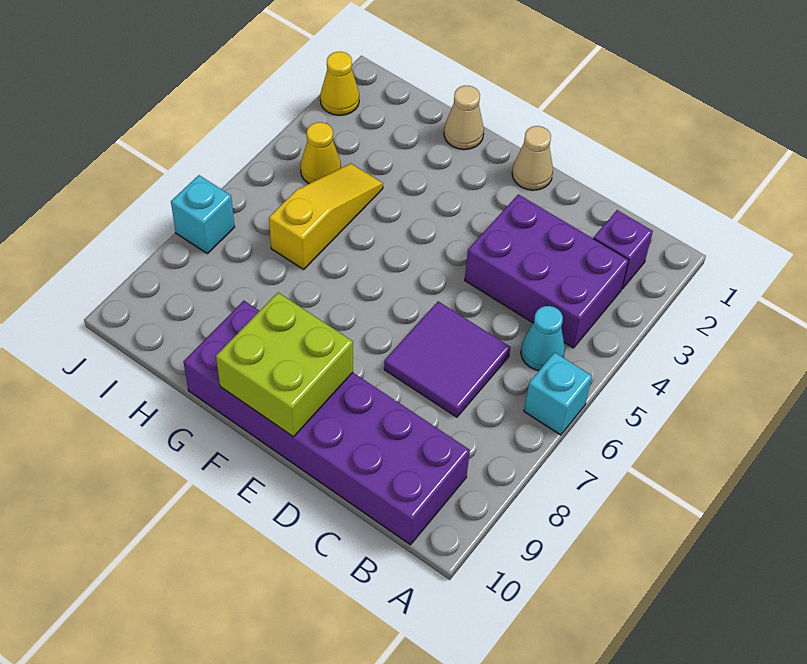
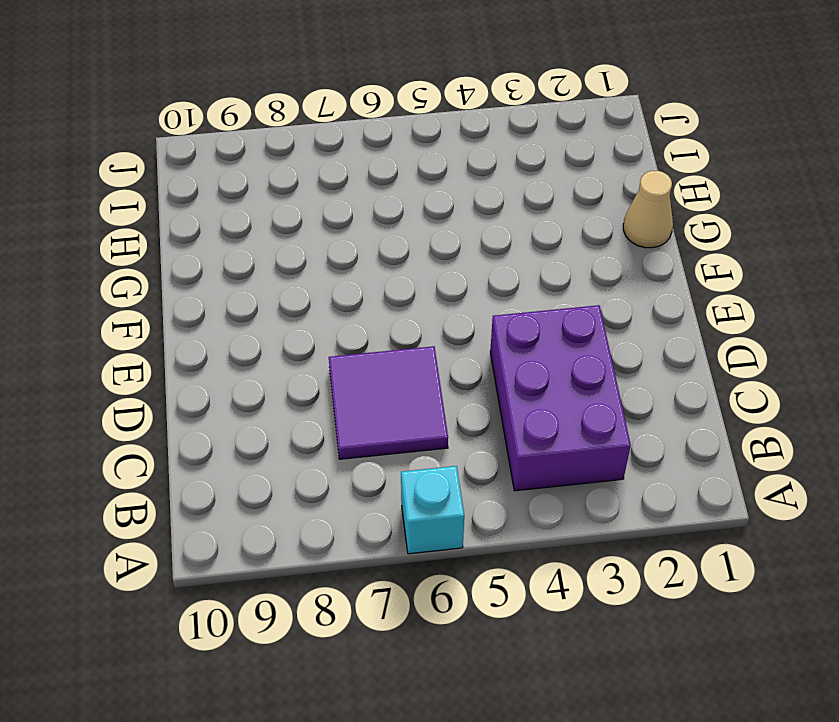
none -> purple 1x1 brick [593,210,653,289]
none -> cyan 1x1 cone [521,306,565,371]
none -> purple 2x6 brick [184,301,470,545]

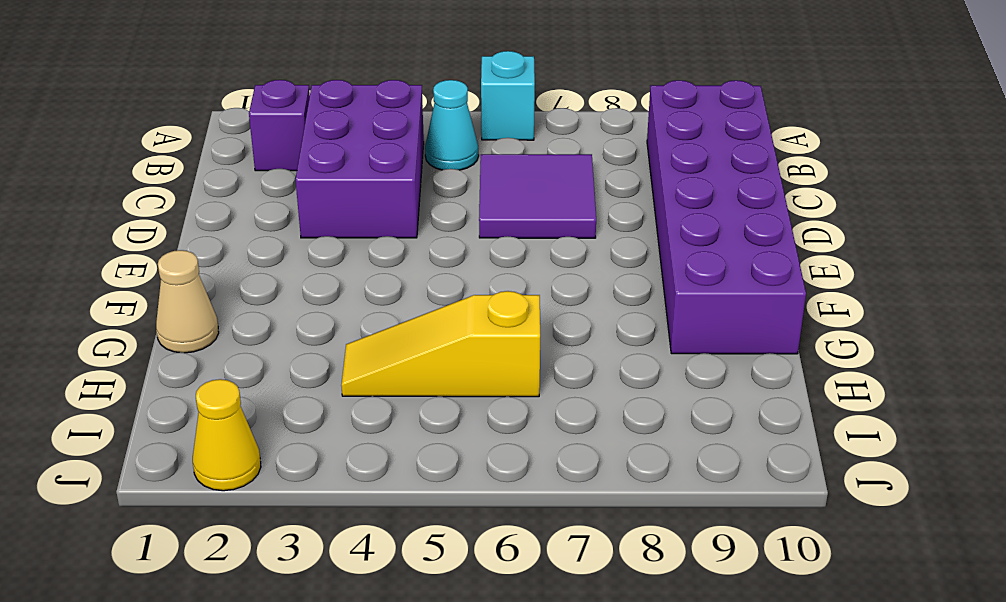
none -> tan 1x1 cone [512,126,553,190]
none -> yellow 1x1 cone [300,122,341,184]
none -> cyan 1x1 brick [171,175,234,254]

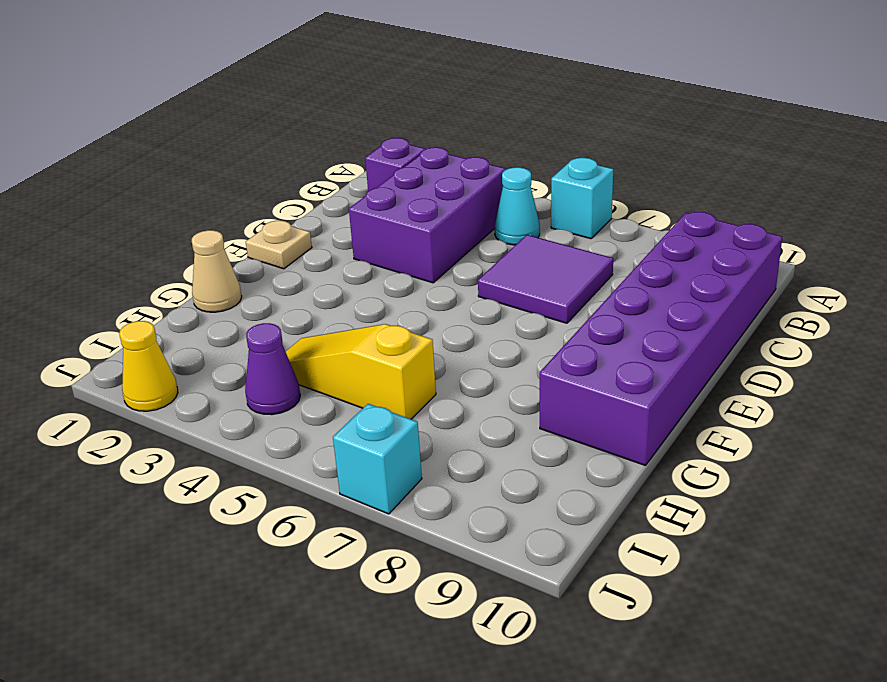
tan 1x1 plate [246,221,312,269] -> tan 1x1 cone [512,126,553,190]
purple 1x1 cone [245,323,300,415] -> yellow 1x1 cone [300,122,341,184]
none -> lime 2x2 brick [216,293,353,437]

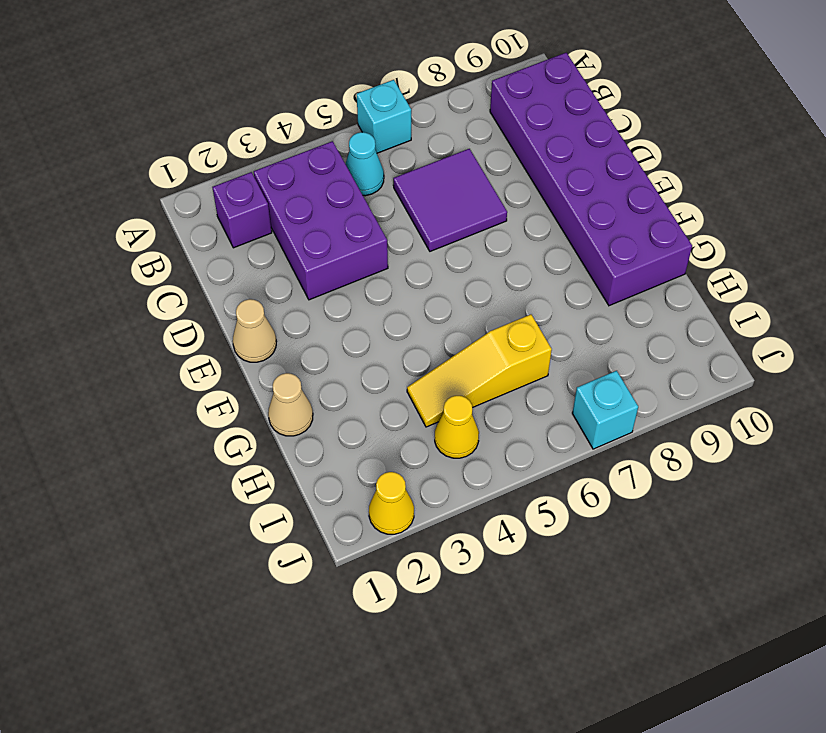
none -> lime 2x2 brick [216,293,353,437]

